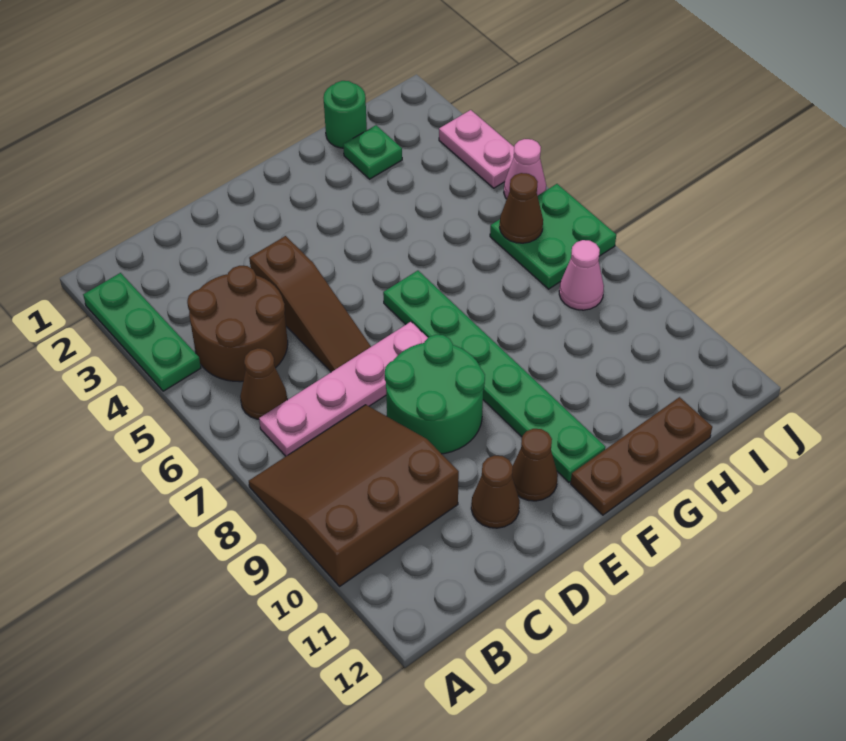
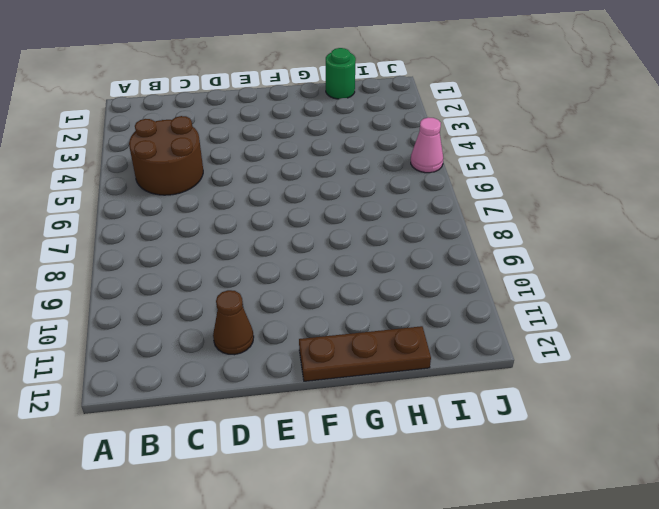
none -> green 1x3 plate [83,273,201,391]
none -> brown 3x3 slope [249,405,459,586]
none -> brown 1x1 cone [240,348,287,419]

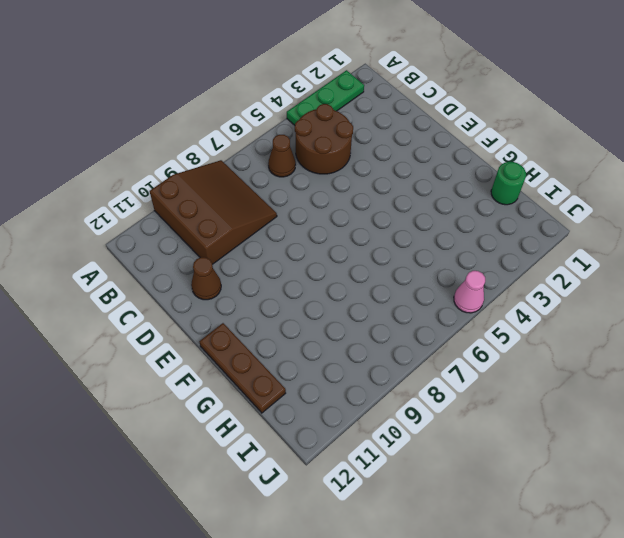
none -> pink 1x4 plate [259,322,428,456]
none -> brown 1x3 slope [249,236,371,372]
none -> green 2x2 round brick [385,335,485,454]

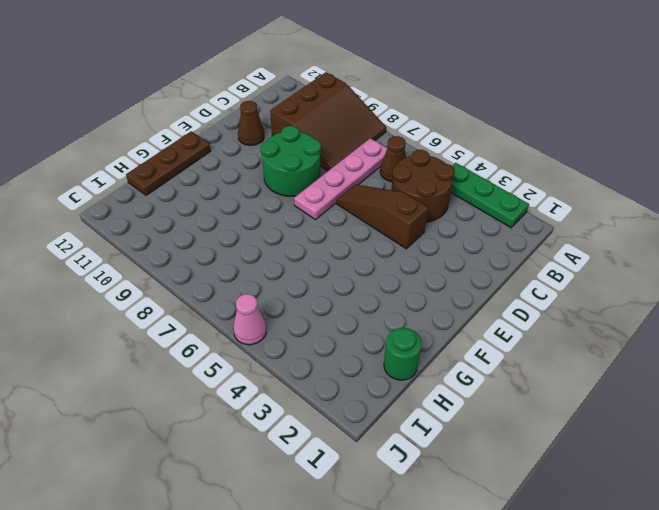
none -> brown 1x1 cone [512,429,558,501]
none -> green 1x6 plate [383,271,605,482]
none -> green 1x1 plate [343,125,402,179]

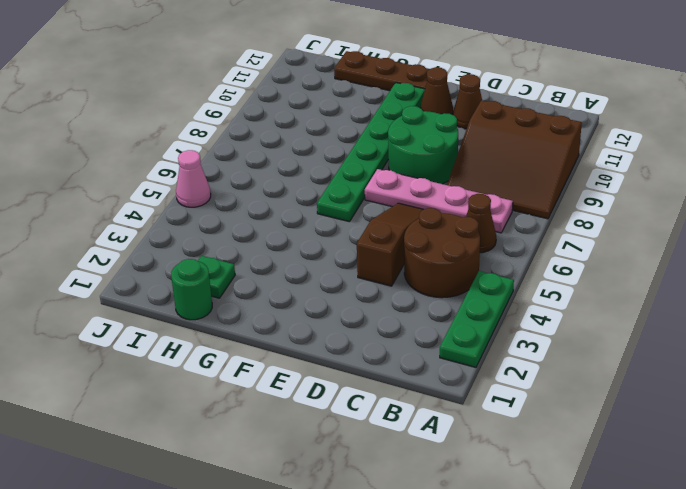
none -> green 2x2 plate [490,184,616,289]
none -> pink 1x1 cone [559,240,604,310]
none -> pink 1x2 plate [439,110,514,188]

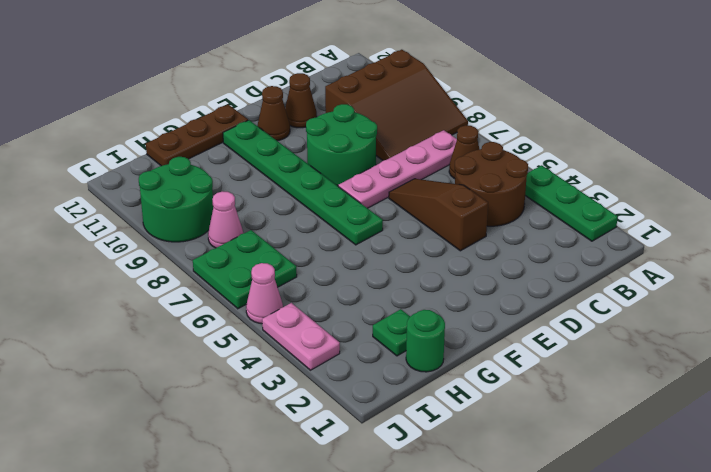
green 2x2 round brick [139,157,213,242] -> none
none -> brown 1x1 cone [500,173,543,243]

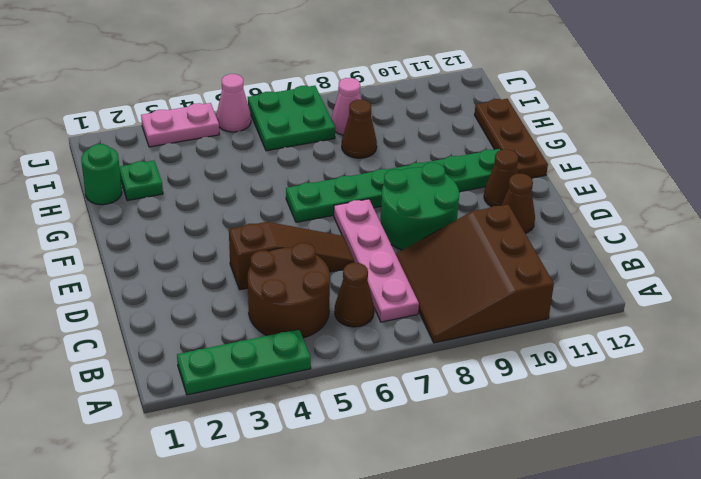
brown 1x1 cone [342,100,377,158] -> brown 1x1 cone moved to [500,173,543,243]

